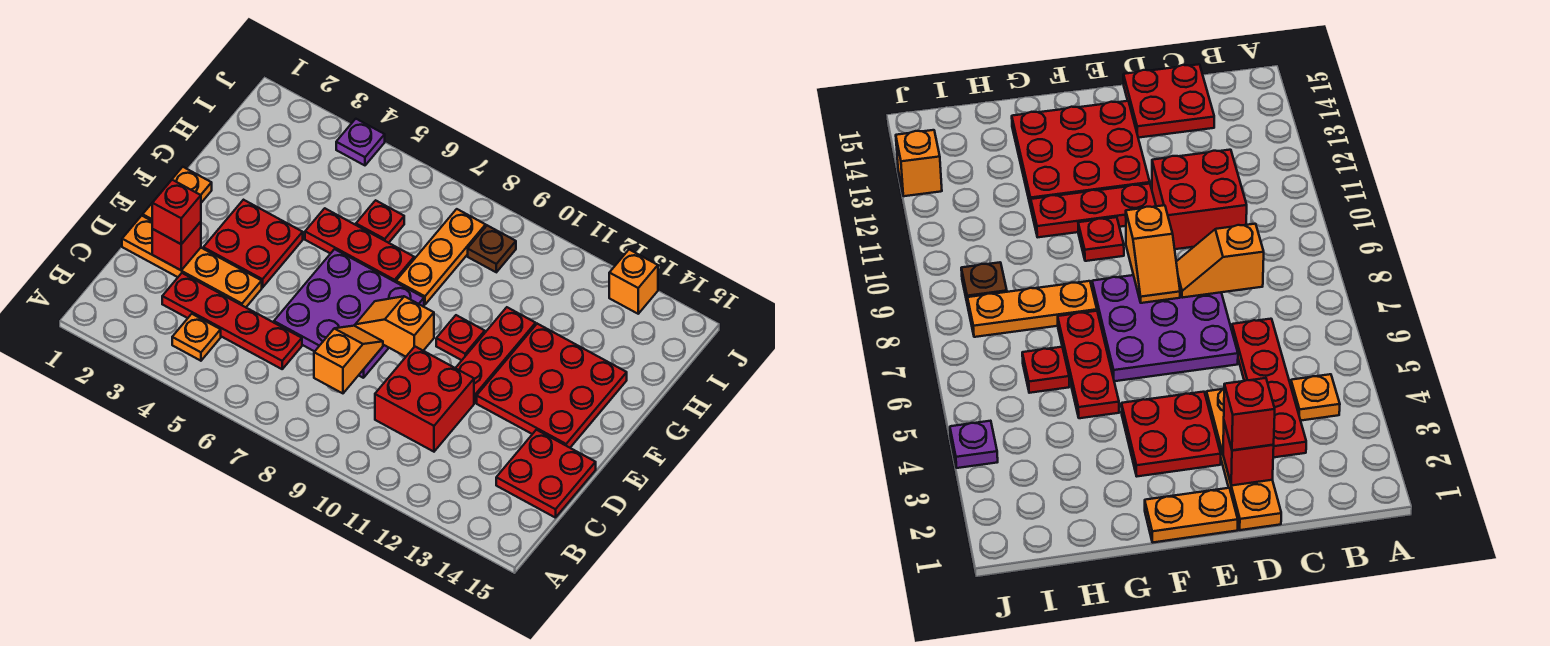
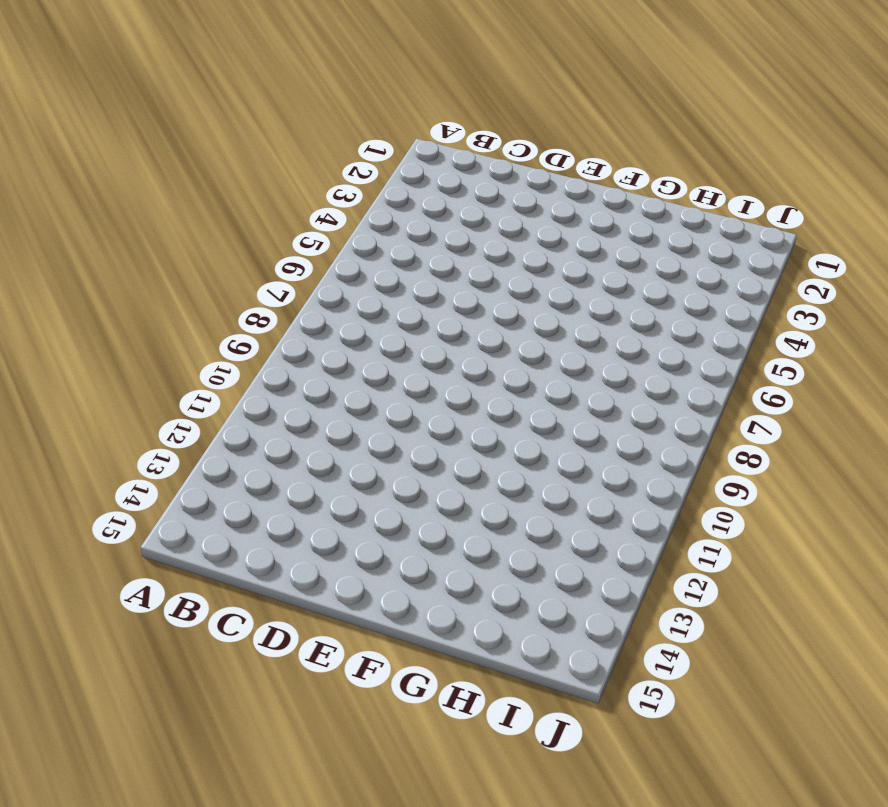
none -> orange 1x1 plate [172,314,221,361]
none -> red 1x4 plate [162,273,302,369]
none -> red 2x2 brick [375,347,474,452]

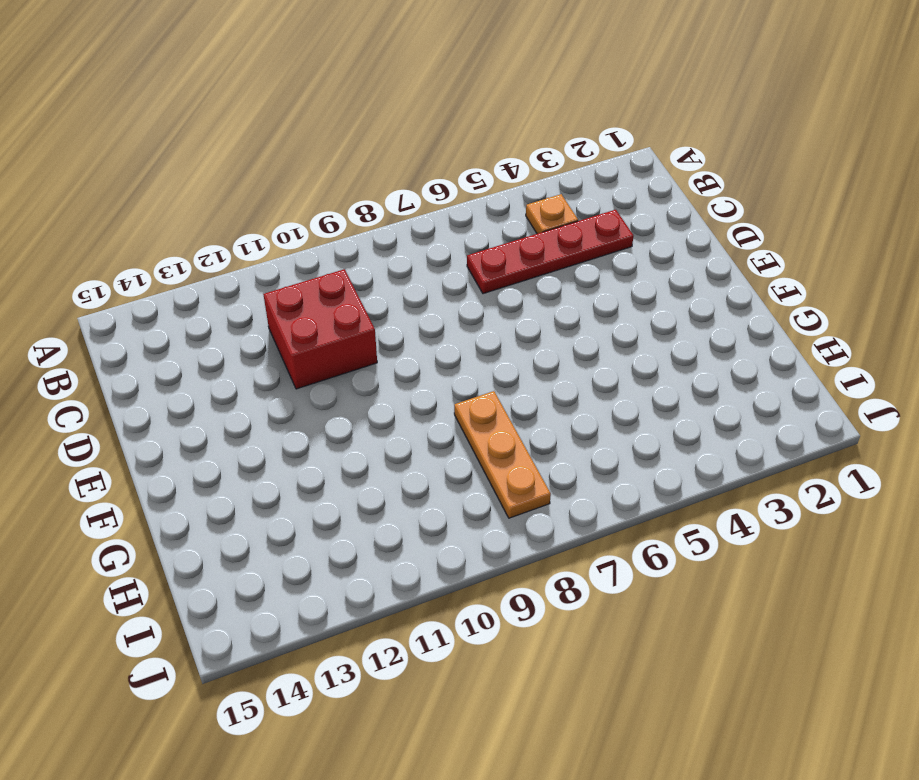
none -> red 2x2 plate [496,430,596,518]
none -> orange 1x4 plate [122,216,262,307]
none -> purple 3x3 plate [274,249,424,378]

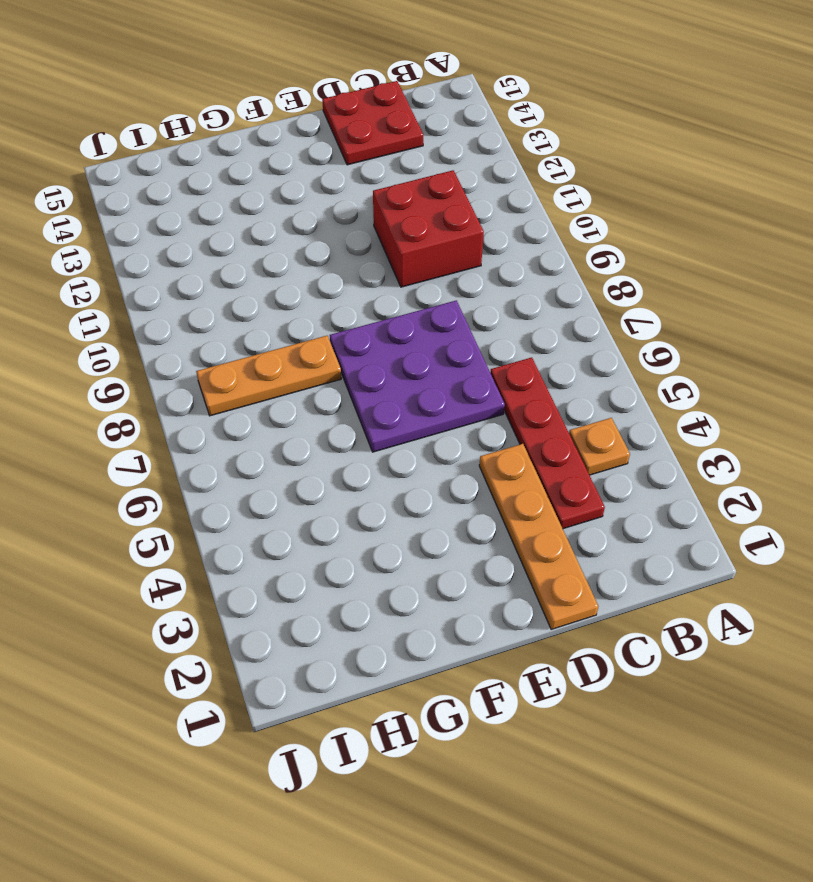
none -> orange 1x2 plate [143,167,212,221]
none -> red 2x2 plate [203,200,303,288]
none -> red 1x3 plate [456,307,536,403]

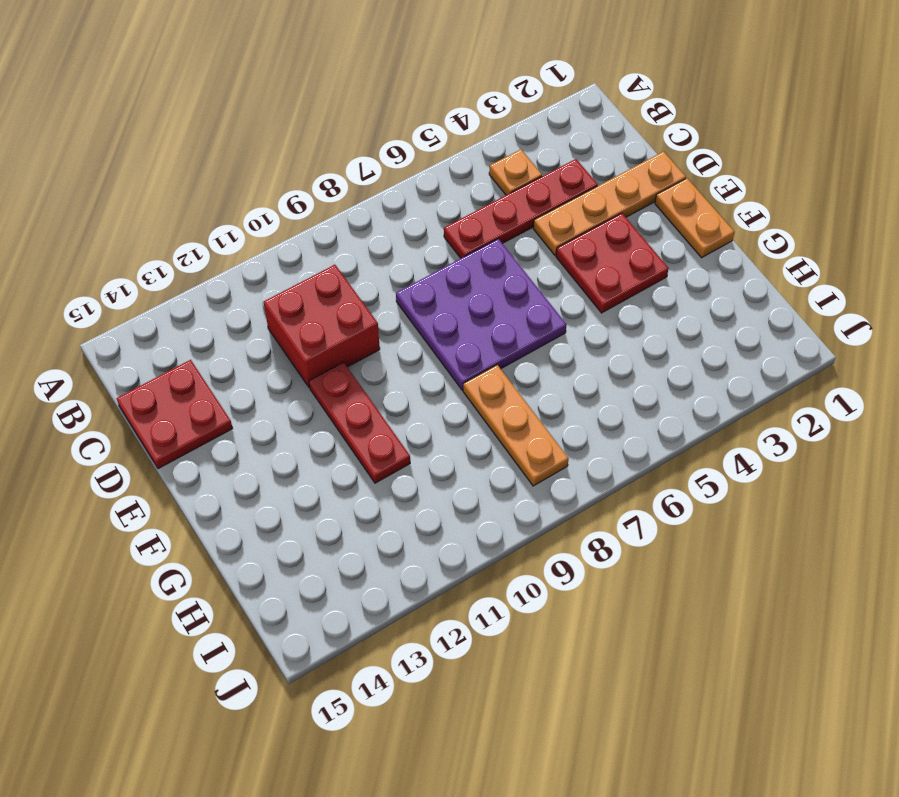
none -> red 3x3 plate [477,324,627,448]
none -> red 1x1 plate [436,315,485,360]
none -> red 1x3 plate [305,208,414,282]

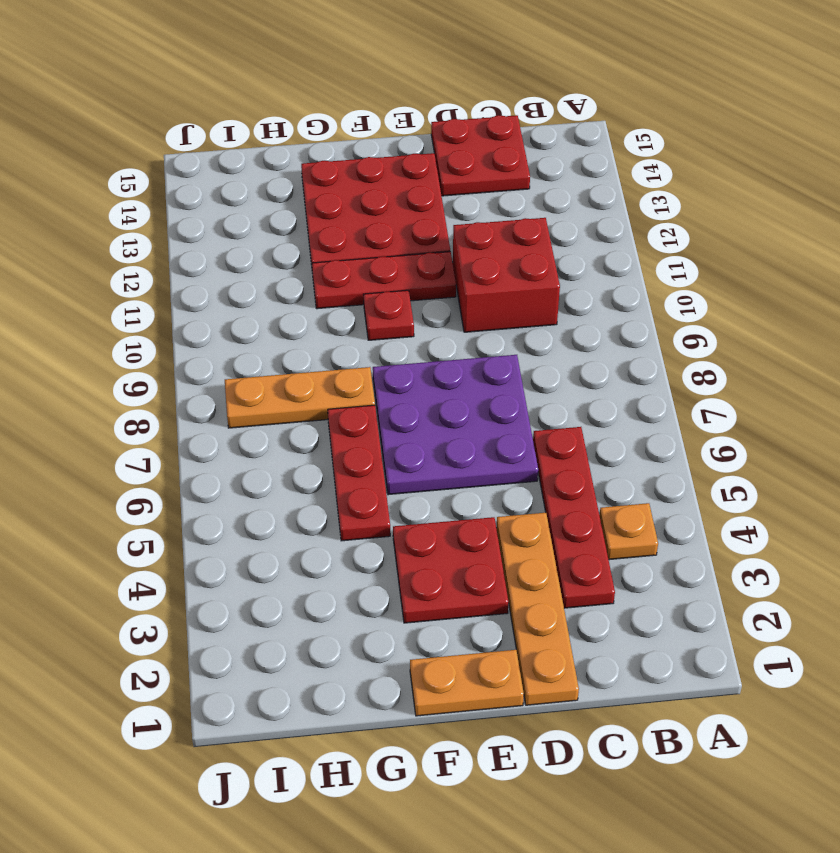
none -> red 1x1 plate [356,200,404,243]
none -> brown 1x1 plate [468,225,516,272]
none -> purple 1x1 plate [336,119,385,165]

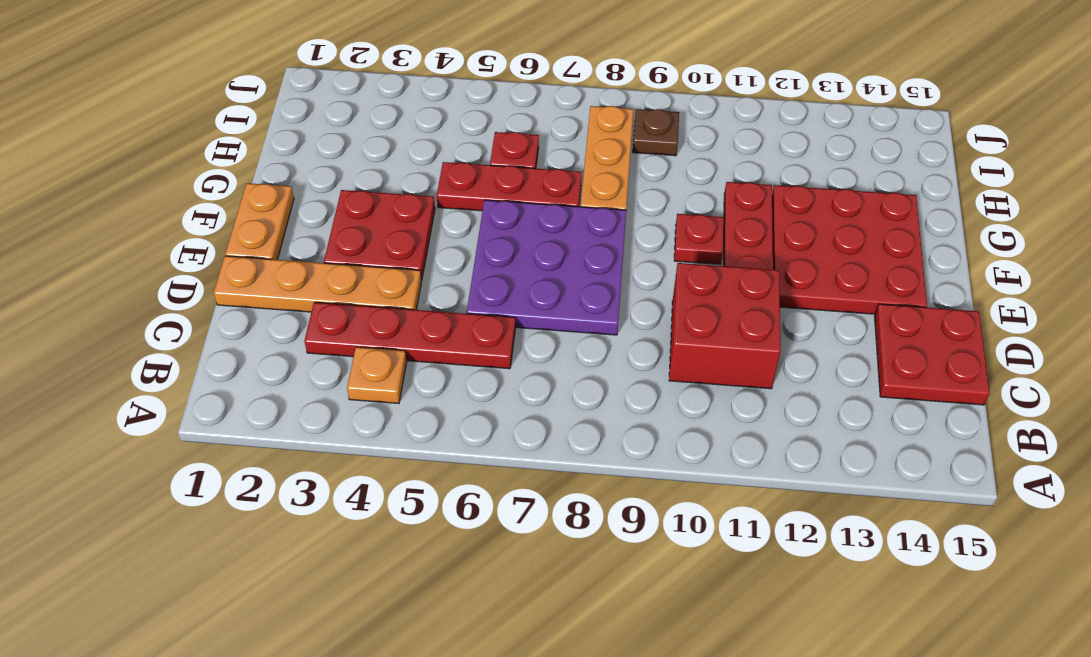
none -> purple 1x1 plate [336,119,385,165]
none -> orange 1x1 brick [609,250,658,314]
none -> orange 1x2 slope [314,326,383,393]

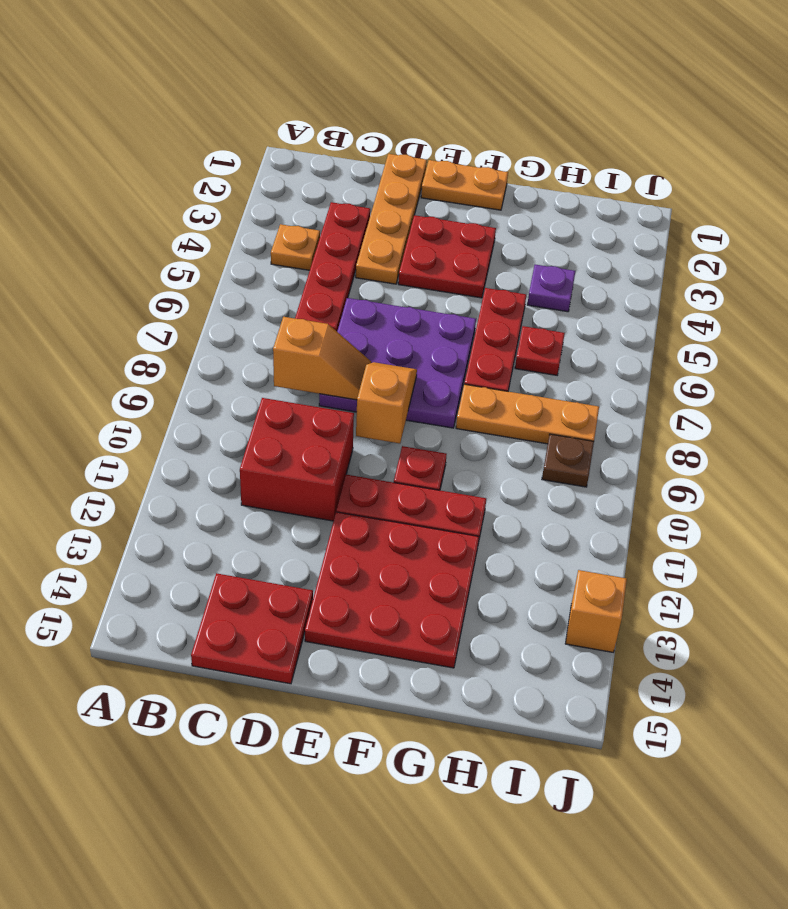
purple 1x1 plate [527,265,575,312] -> purple 1x1 plate moved to [336,119,385,165]
none -> red 1x1 brick [152,222,201,270]
none -> red 1x1 brick [152,180,201,244]

